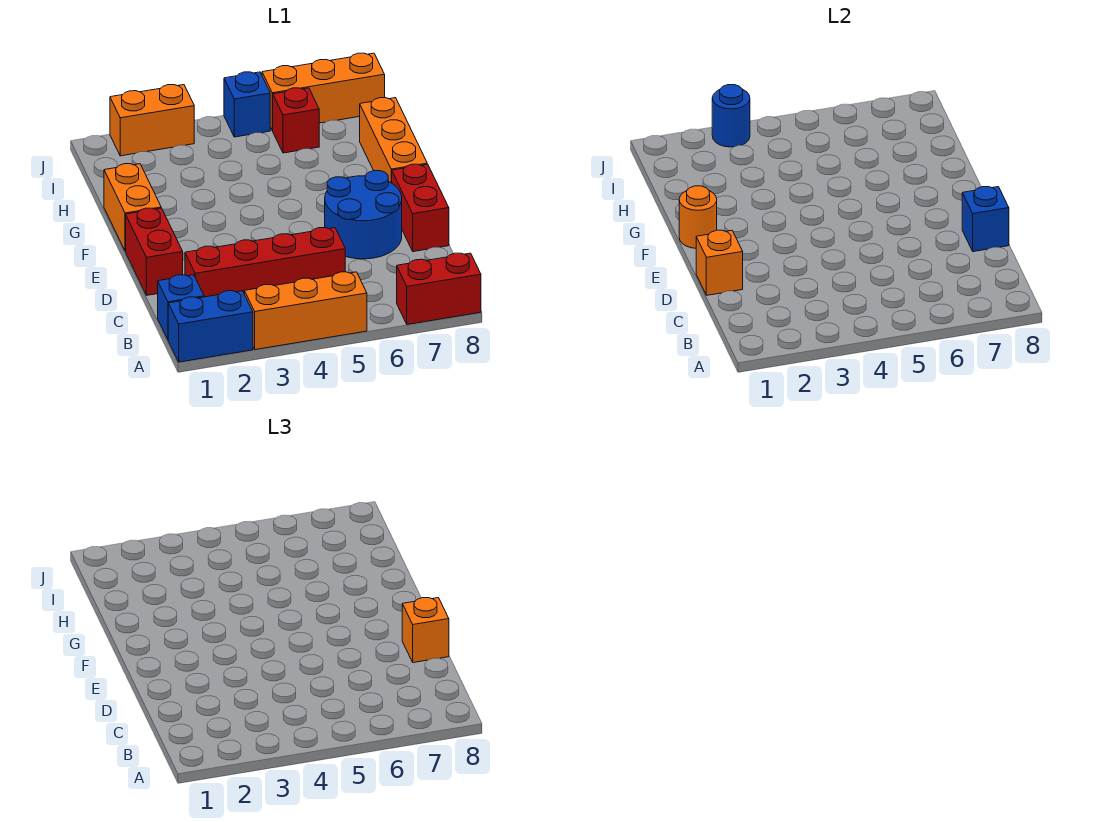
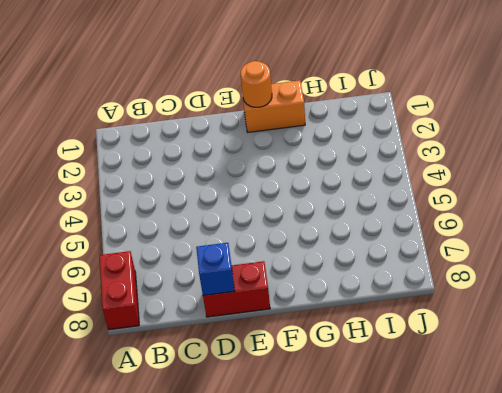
none -> blue 1x2 brick [168,291,253,362]
none -> orange 1x3 brick [244,272,367,350]
none -> blue 1x1 brick [158,275,204,339]

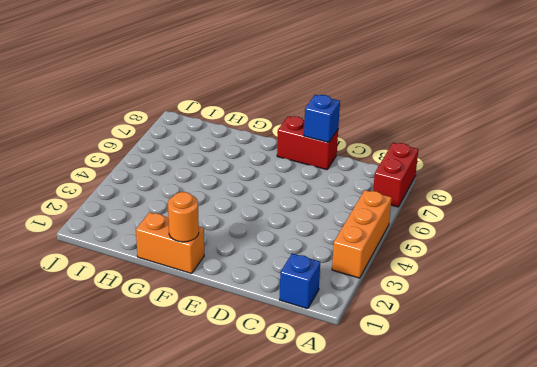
none -> blue 1x2 brick [168,291,253,362]
none -> red 1x4 brick [185,228,345,297]
none -> red 1x2 brick [126,208,183,295]

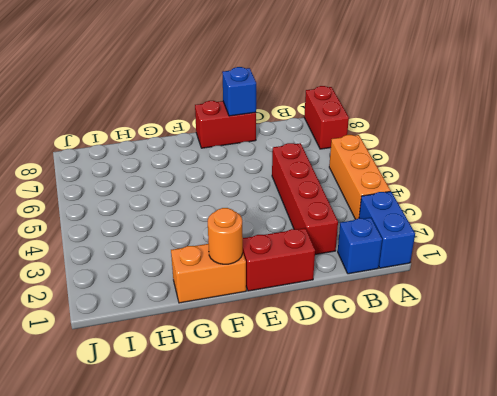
none -> blue 2x2 round brick [325,171,402,259]
none -> orange 1x3 brick [360,98,427,183]
none -> red 1x1 brick [273,88,319,153]

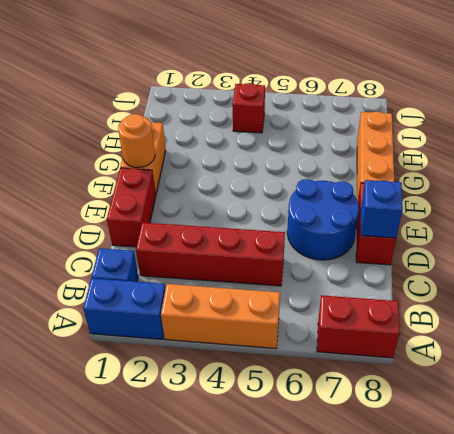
red 1x1 brick [232,83,265,133] -> red 1x1 brick moved to [273,88,319,153]
none -> orange 1x2 brick [110,85,194,156]
none -> blue 1x1 brick [224,72,270,137]
none -> orange 1x3 brick [262,53,385,131]

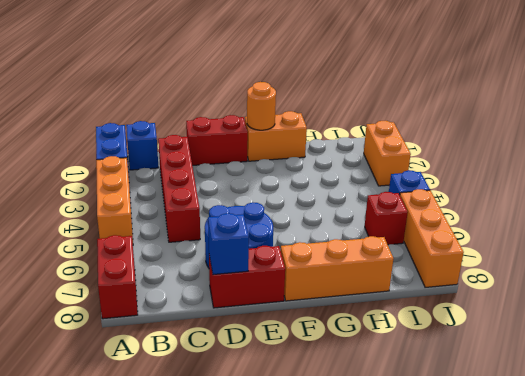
none -> orange 1x1 brick [696,230,743,295]
none -> blue 1x1 round brick [712,85,750,147]
none -> orange 1x1 brick [402,598,449,663]

